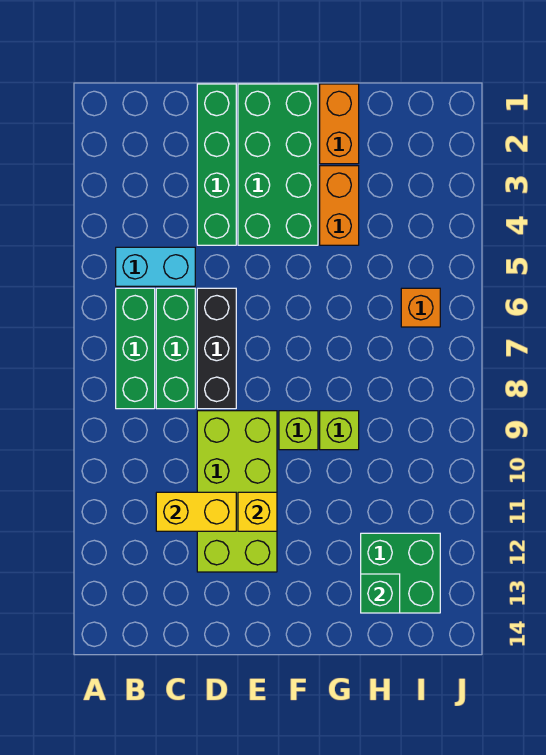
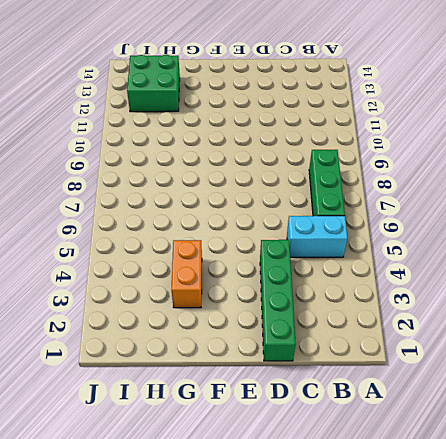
none -> green 1x3 brick [156,288,195,409]
none -> black 1x3 brick [197,288,236,409]
none -> lime 2x4 brick [197,411,277,572]

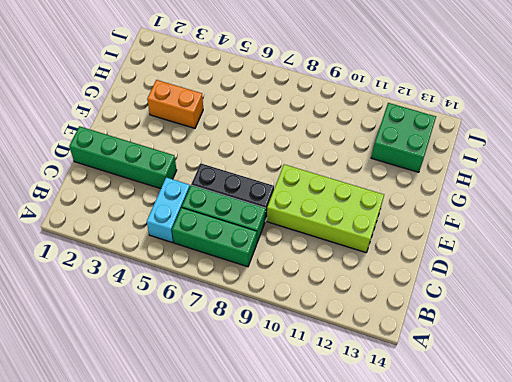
none -> green 2x4 brick [238,84,318,245]
none -> lime 1x1 brick [279,411,318,450]
none -> orange 1x2 brick [320,84,359,164]

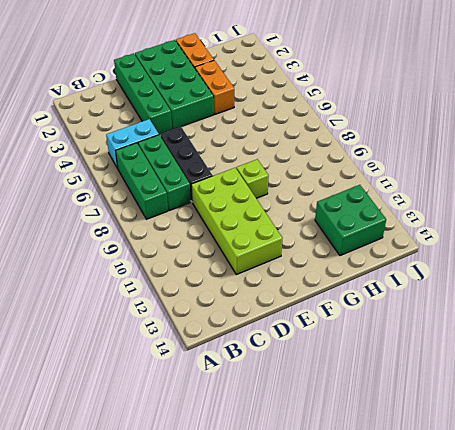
none -> lime 1x1 brick [320,411,359,450]
none -> orange 1x1 brick [401,288,440,327]
none -> yellow 1x2 brick [156,492,236,531]

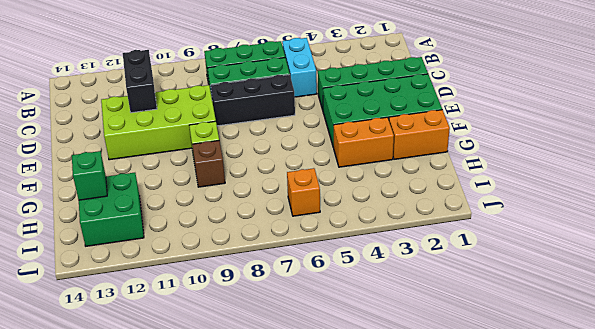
black 1x2 brick [123,50,157,113] -> yellow 1x2 brick [156,492,236,531]
brown 1x1 brick [192,141,225,187] -> lime 1x1 brick [320,411,359,450]
none -> yellow 1x1 brick [238,492,277,531]

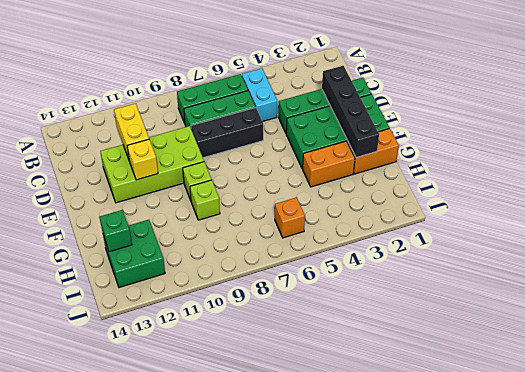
black 1x4 brick [322,66,379,158] -> none

